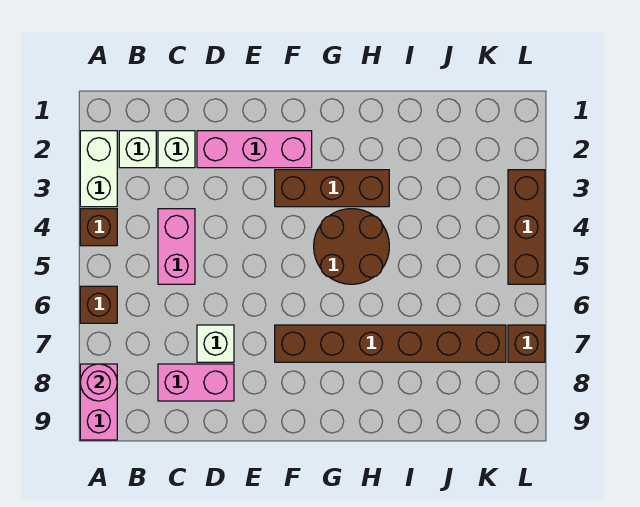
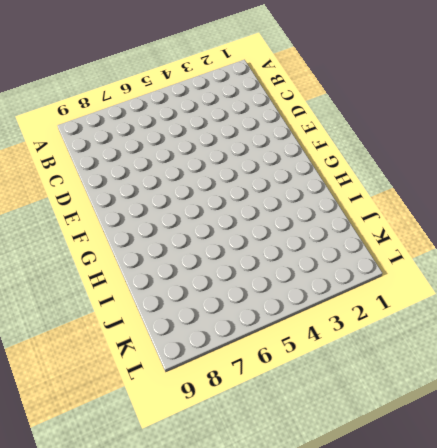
none -> white 1x2 brick [80,131,117,207]
none -> brown 1x1 brick [80,209,117,246]
none -> brown 1x1 brick [80,286,117,323]

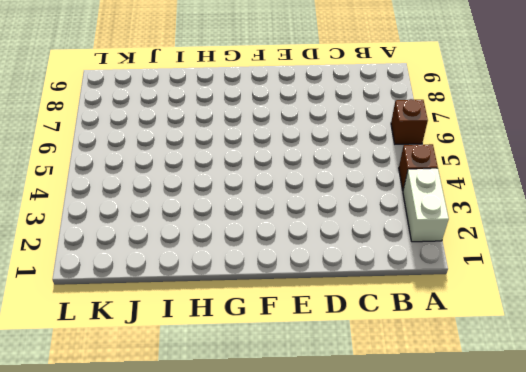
none -> pink 1x2 brick [80,364,117,440]
none -> white 1x1 brick [119,131,156,168]
none -> white 1x1 brick [158,131,195,168]

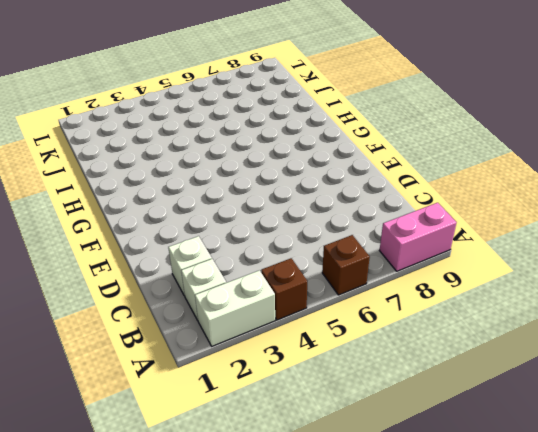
none -> pink 1x2 brick [158,209,195,284]
none -> pink 1x2 brick [158,364,234,401]
none -> pink 1x3 brick [197,131,312,168]

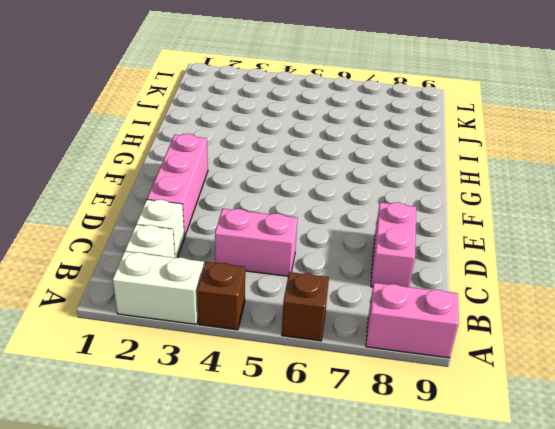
none -> white 1x1 brick [197,325,234,362]
none -> brown 1x3 brick [275,170,389,207]
none -> brown 1x6 brick [275,325,506,362]

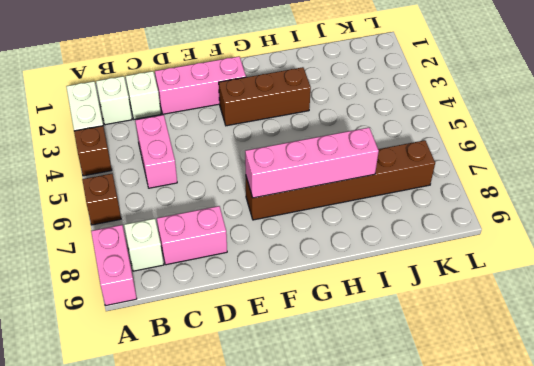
white 1x1 brick [124,219,164,271] -> white 1x1 brick moved to [197,325,234,362]
pink 1x4 brick [245,128,379,198] -> none
none -> brown 2x2 round brick [314,209,389,284]
none -> brown 1x3 brick [508,170,545,284]
none -> brown 1x1 brick [508,325,545,362]

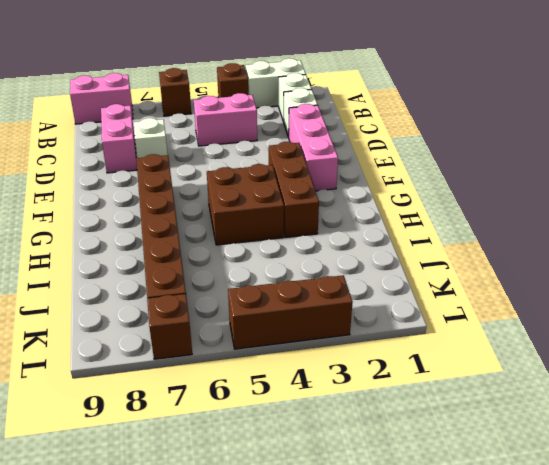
brown 2x2 brick [207,164,284,245] -> brown 2x2 round brick [314,209,389,284]
none -> pink 1x1 round brick [80,364,117,401]

